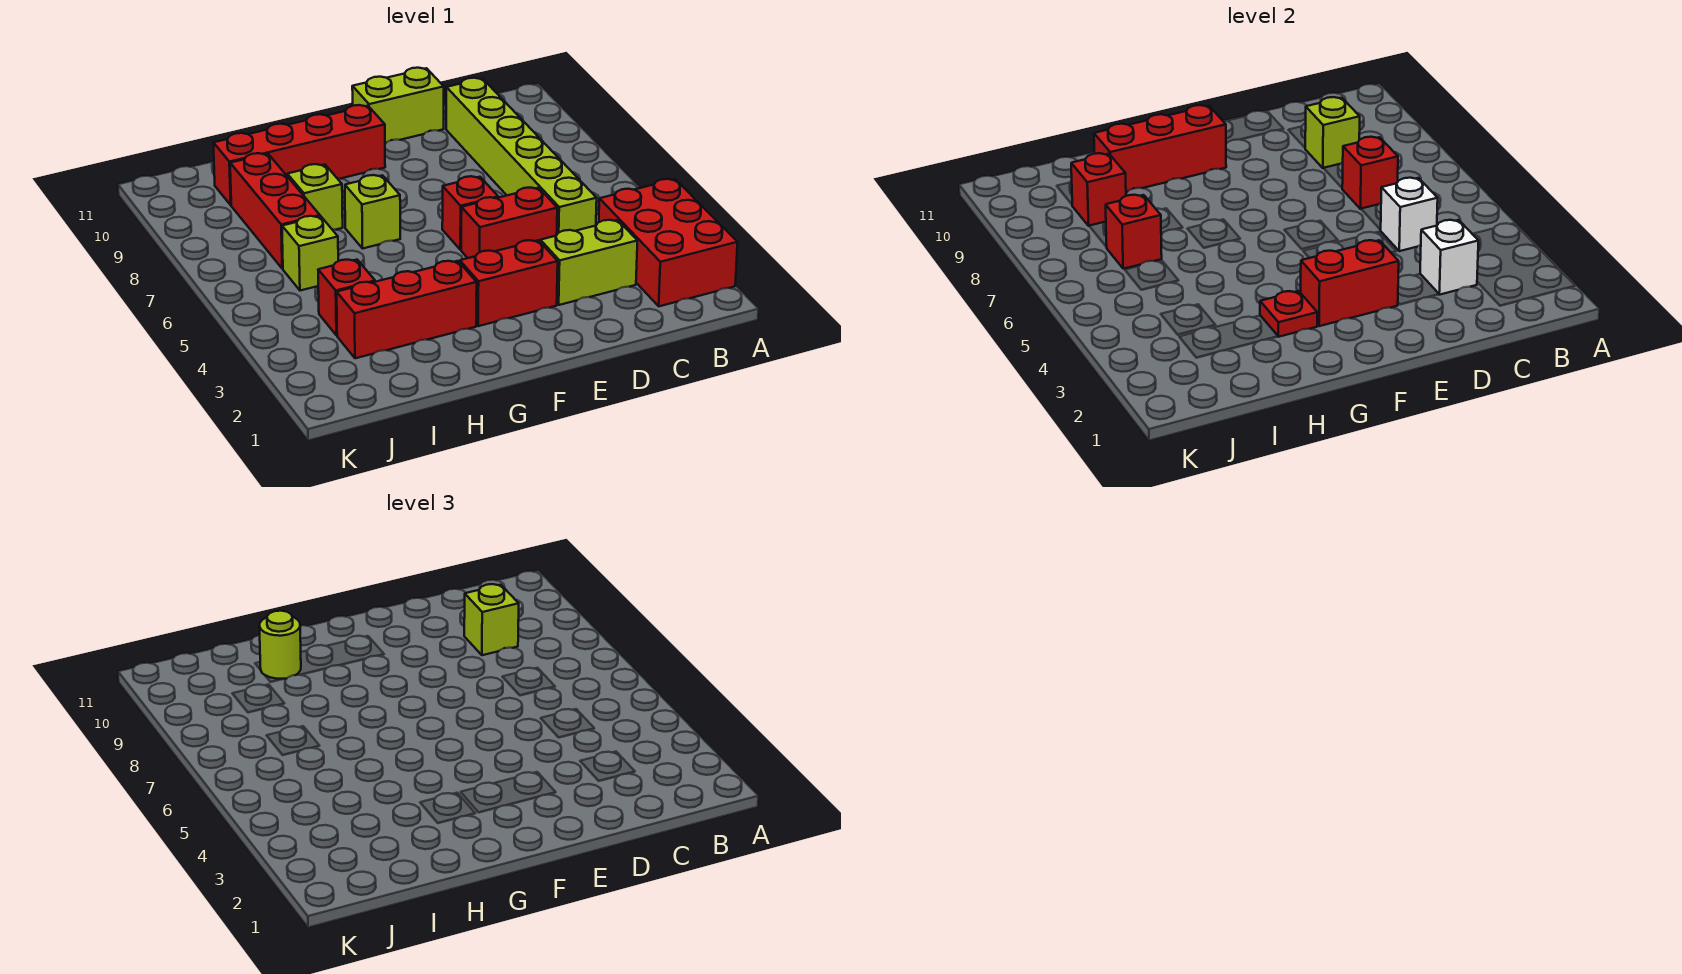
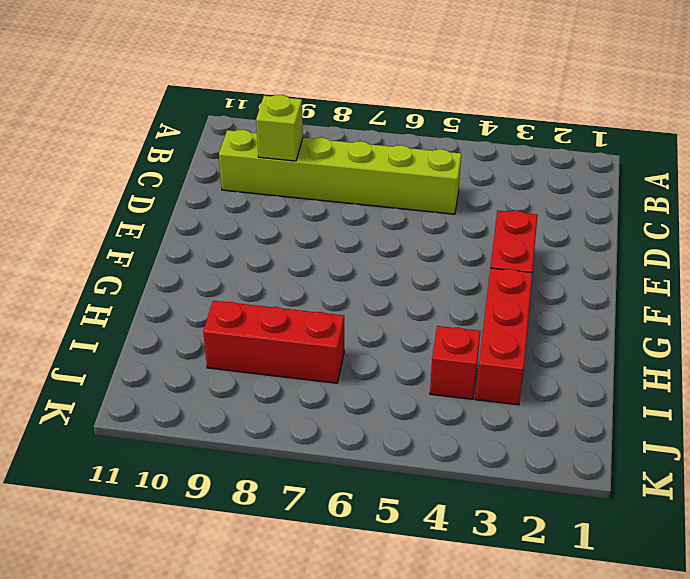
none -> red 2x3 brick [599,179,738,306]
none -> lime 1x2 brick [540,220,637,305]
none -> red 1x2 brick [461,188,557,258]

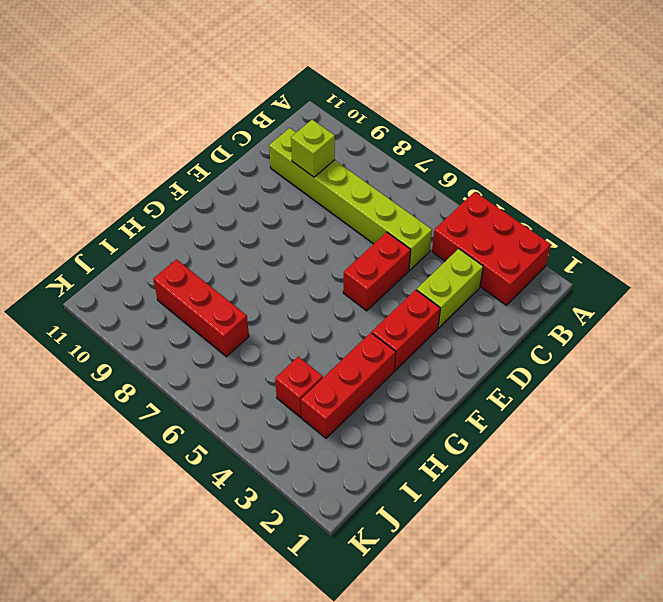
none -> lime 1x2 brick [352,68,444,143]
none -> red 1x1 brick [442,176,498,250]
none -> red 1x4 brick [213,105,385,205]

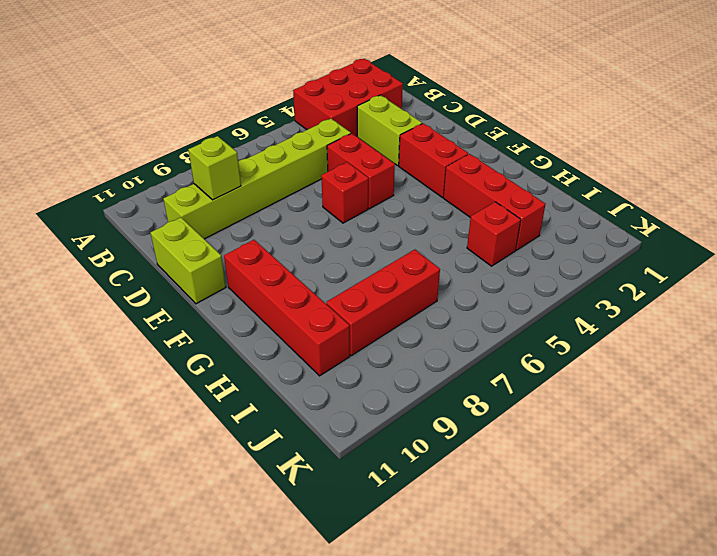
none -> lime 1x1 brick [345,175,400,249]
none -> lime 1x1 brick [287,164,343,230]
none -> lime 1x1 brick [282,216,338,291]

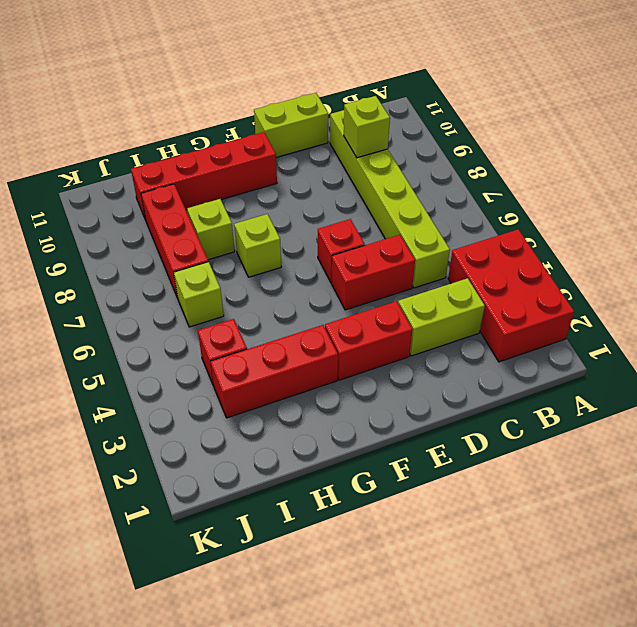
none -> white 1x1 brick [1420,220,1478,295]
none -> white 1x1 brick [1381,178,1438,251]
none -> red 1x1 brick [1342,137,1398,209]

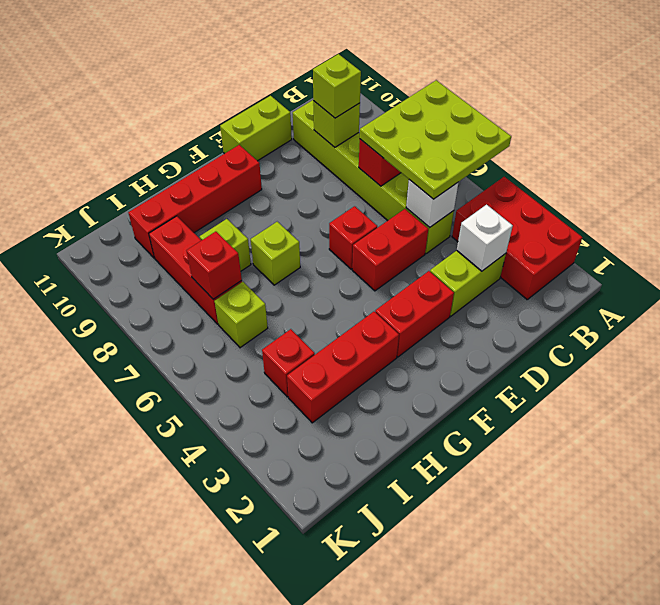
lime 3x3 plate [360,80,511,199] -> none
none -> red 1x2 brick [1301,240,1399,326]
none -> red 1x3 brick [1094,105,1226,192]
none -> red 1x1 plate [1260,291,1317,337]

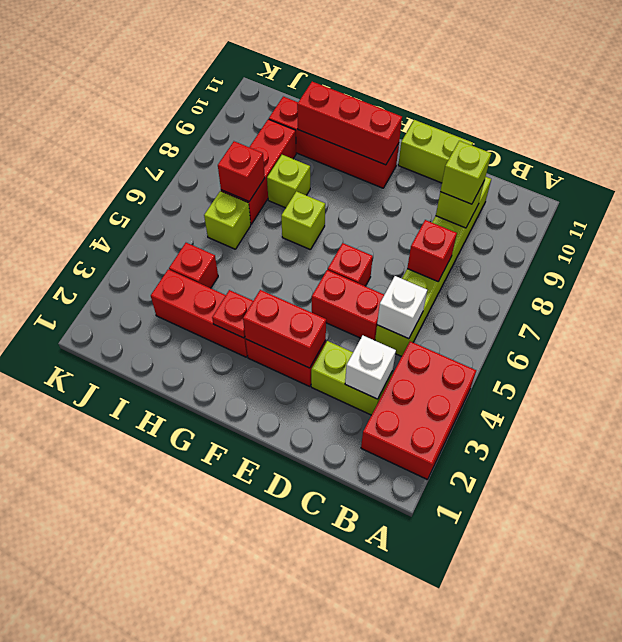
none -> red 1x1 brick [1071,153,1126,226]
none -> lime 1x1 round brick [259,611,301,679]

